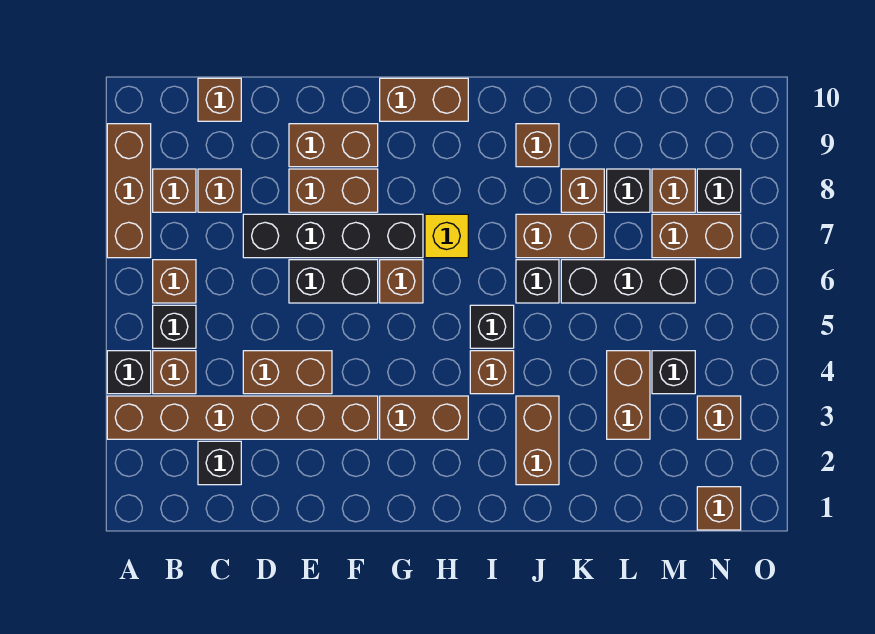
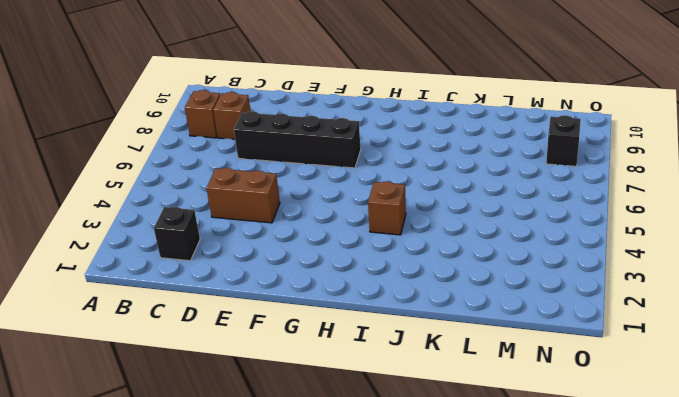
none -> brown 1x6 brick [107,396,378,439]
none -> black 1x1 brick [107,351,151,394]
none -> brown 1x3 brick [107,124,151,258]
none -> brown 1x1 brick [153,351,196,394]

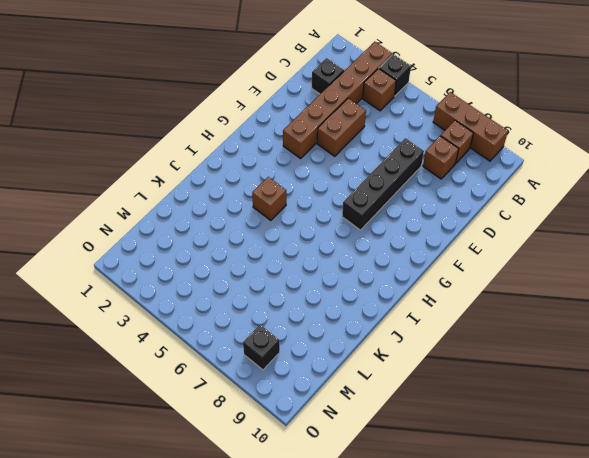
none -> black 1x1 brick [153,305,196,348]
none -> brown 1x1 brick [153,260,196,303]
none -> brown 1x1 brick [198,78,241,121]
none -> black 1x2 brick [289,260,378,303]

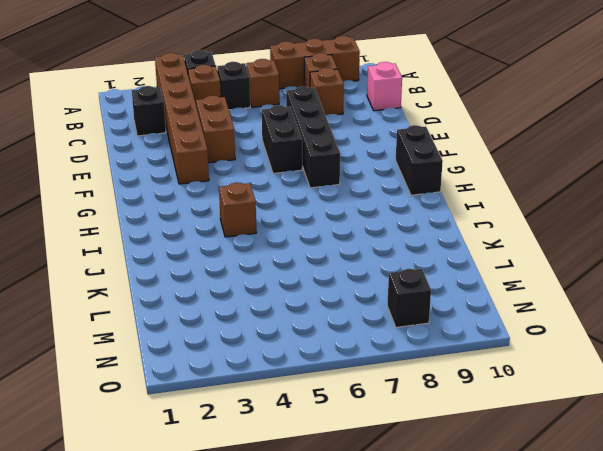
pink 1x1 brick [367,62,402,111] -> brown 1x1 brick [198,78,241,121]
black 1x2 brick [396,125,443,195] -> brown 1x2 brick [380,78,468,121]
none -> brown 1x2 brick [289,169,378,212]
none -> brown 1x2 brick [289,124,378,167]
none -> brown 1x2 brick [380,396,468,439]
none -> brown 1x1 brick [380,260,423,303]

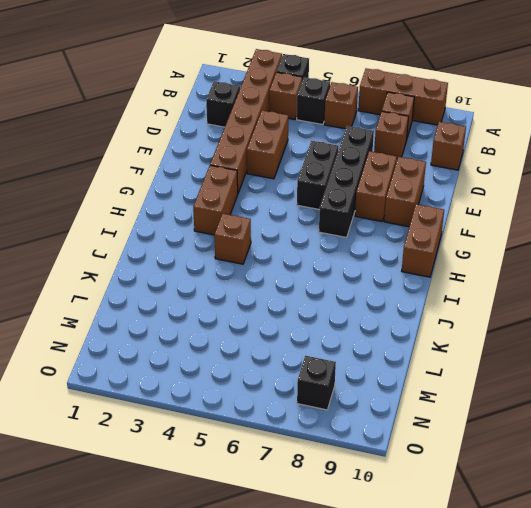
none -> brown 1x1 brick [380,260,423,303]
none -> yellow 1x1 brick [425,214,468,258]
none -> black 1x1 brick [470,305,514,348]
none -> brown 1x2 brick [516,396,559,485]

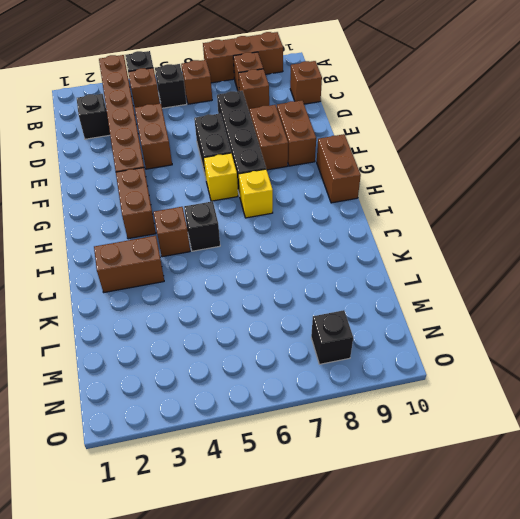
yellow 1x1 brick [204,153,238,201] -> brown 1x1 brick [380,260,423,303]
none -> black 1x1 brick [516,260,559,303]
none -> brown 1x2 brick [516,214,604,258]
none -> brown 1x1 brick [516,124,559,167]
none -> black 1x3 brick [561,260,695,303]

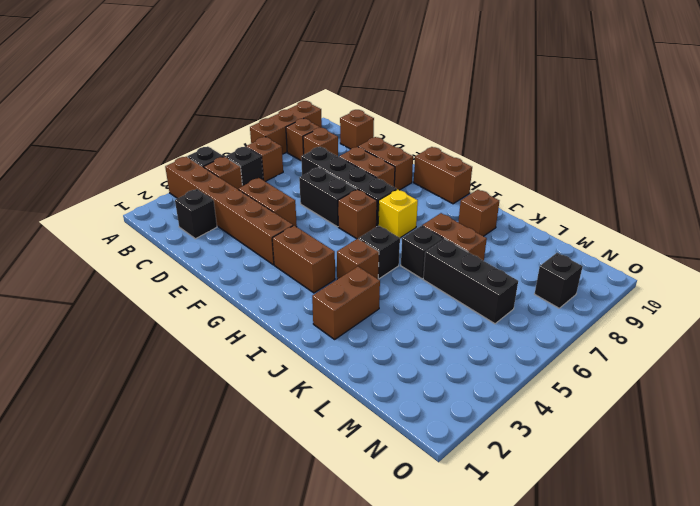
none -> brown 1x1 brick [561,169,604,212]
none -> brown 1x2 brick [607,351,650,439]
none -> black 1x1 brick [607,169,650,212]
none -> black 1x1 brick [652,351,695,394]

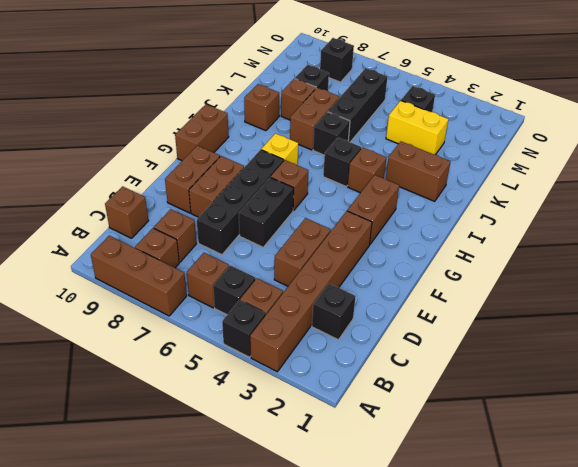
yellow 1x2 brick [386,101,448,155] -> brown 1x2 brick [607,351,650,439]
none -> brown 1x2 brick [652,214,741,258]
none -> brown 1x1 brick [652,169,695,212]
none -> brown 1x1 brick [697,487,741,530]
none -> brown 1x1 brick [697,396,741,439]

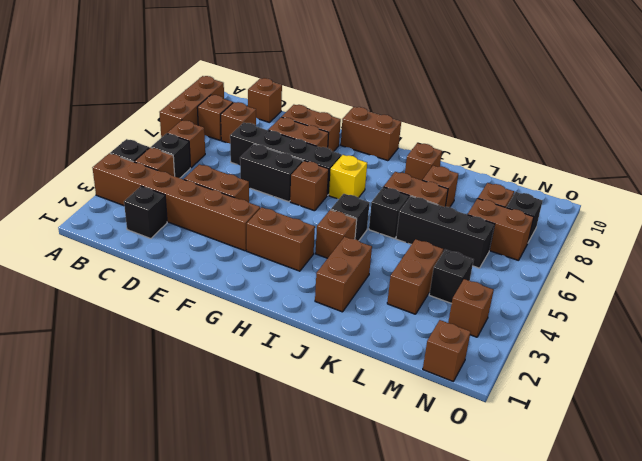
none -> black 1x1 brick [607,169,650,212]

